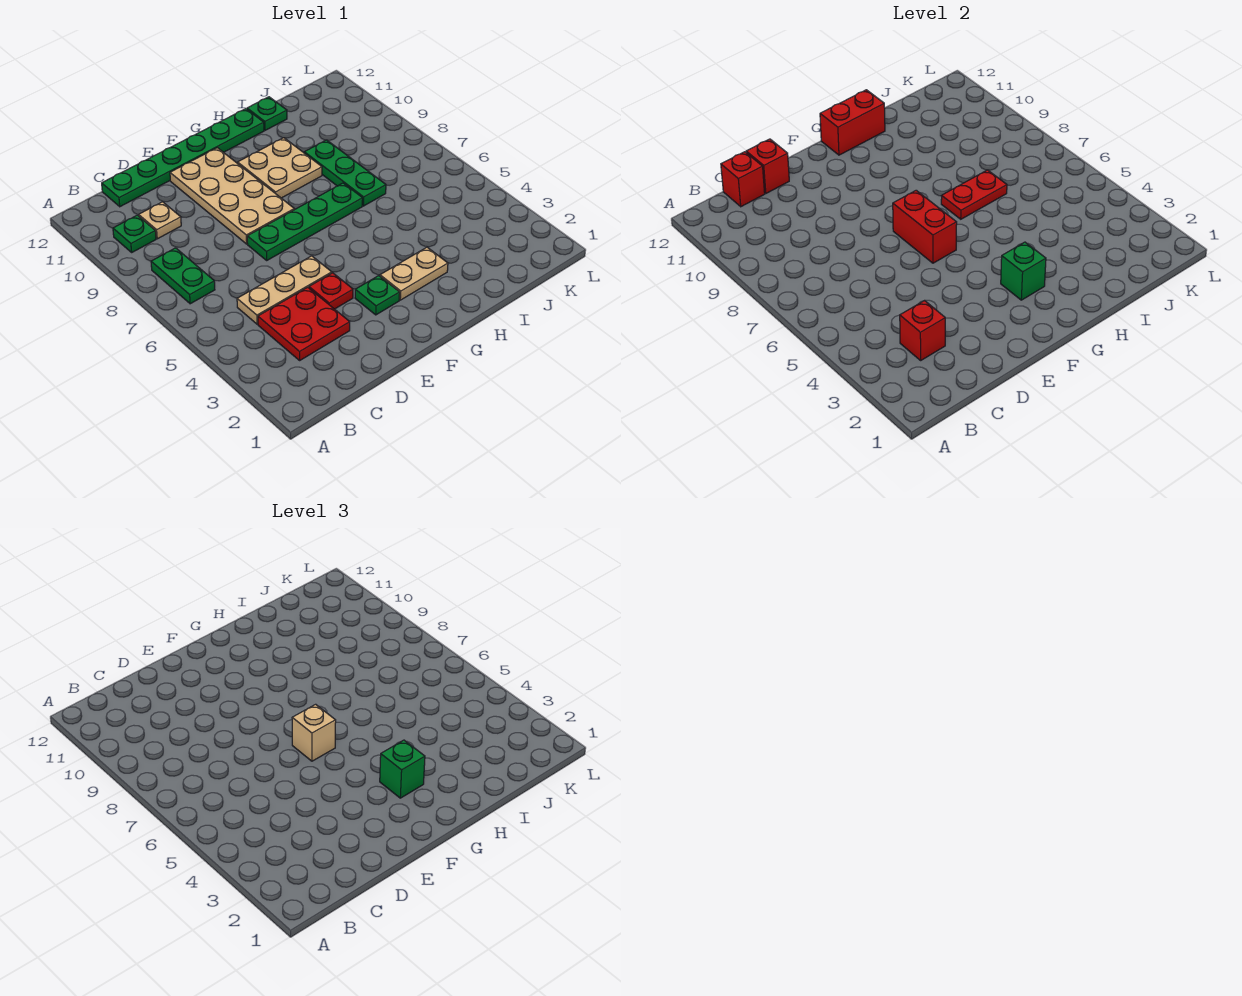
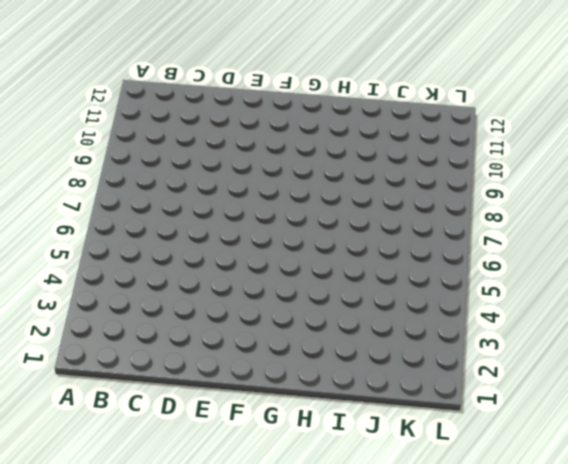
none -> green 1x2 plate [151,248,215,304]
none -> green 1x1 plate [113,215,156,252]
none -> red 2x2 plate [258,287,350,360]

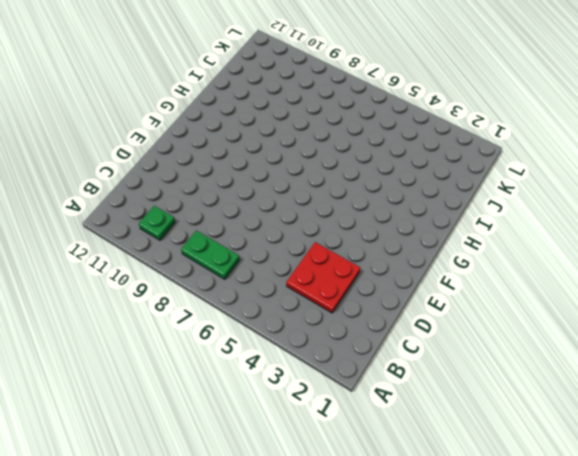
none -> tan 1x3 plate [237,256,332,324]
none -> tan 1x1 plate [139,202,181,239]
none -> green 1x6 plate [102,109,264,207]

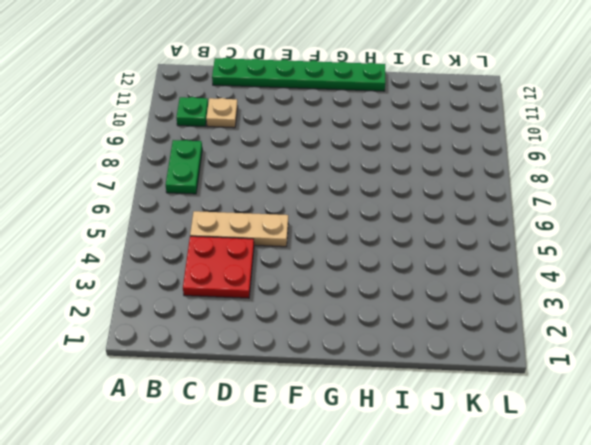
none -> red 1x1 plate [309,273,353,309]
none -> green 1x4 plate [247,183,363,260]
none -> tan 2x4 plate [170,148,294,244]

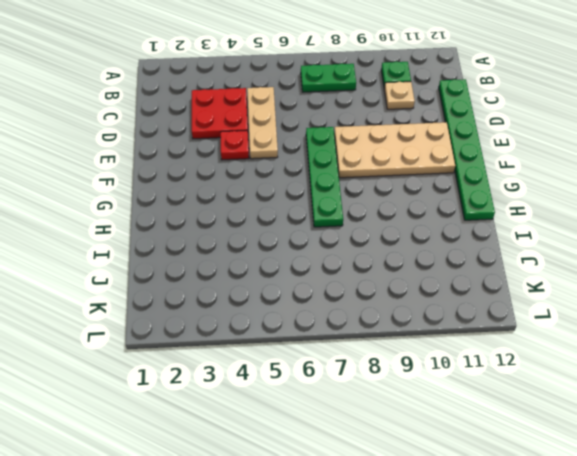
none -> green 1x1 plate [355,276,400,315]
none -> tan 1x2 plate [380,247,448,300]
none -> tan 2x2 plate [238,138,322,198]

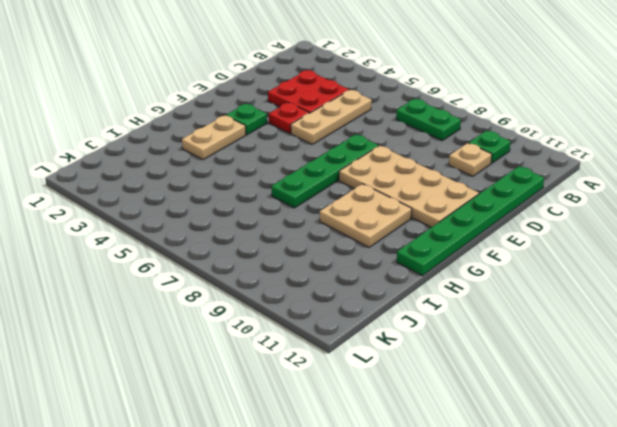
none -> green 1x3 plate [304,140,386,206]
none -> green 1x1 plate [247,97,287,130]
none -> red 1x1 brick [900,300,945,360]

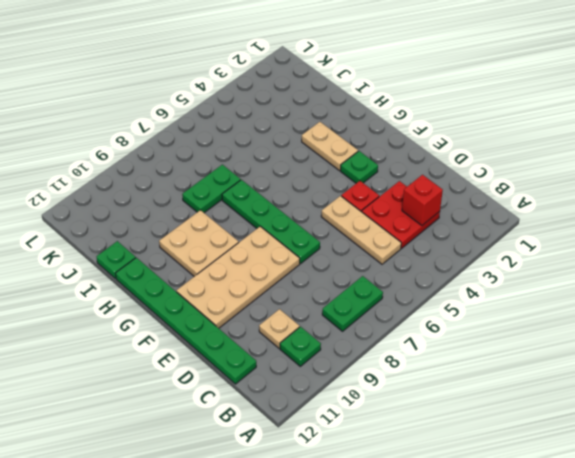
green 1x2 plate [182,165,241,213] -> green 1x3 plate [304,140,386,206]
none -> red 1x1 brick [721,152,765,207]
none -> red 1x1 brick [746,139,789,193]
none -> red 1x2 brick [893,190,957,263]

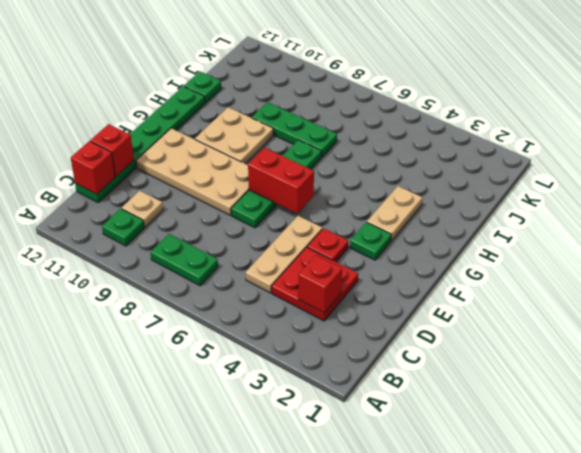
none -> green 1x1 brick [1001,242,1046,300]
none -> red 1x2 brick [820,90,885,155]
none -> red 1x2 plate [941,170,1007,219]

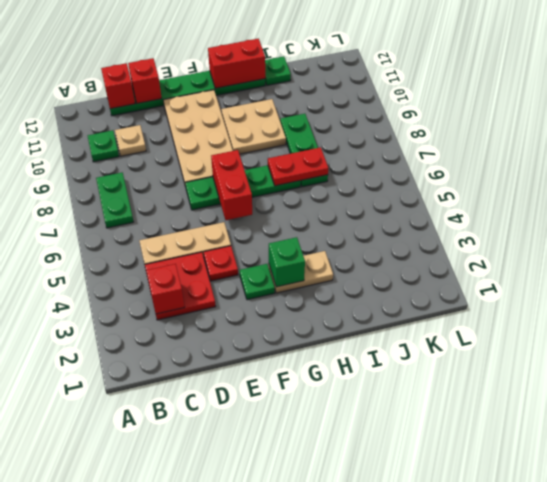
none -> tan 1x1 brick [292,704,336,761]
none -> green 1x1 brick [380,740,425,798]

